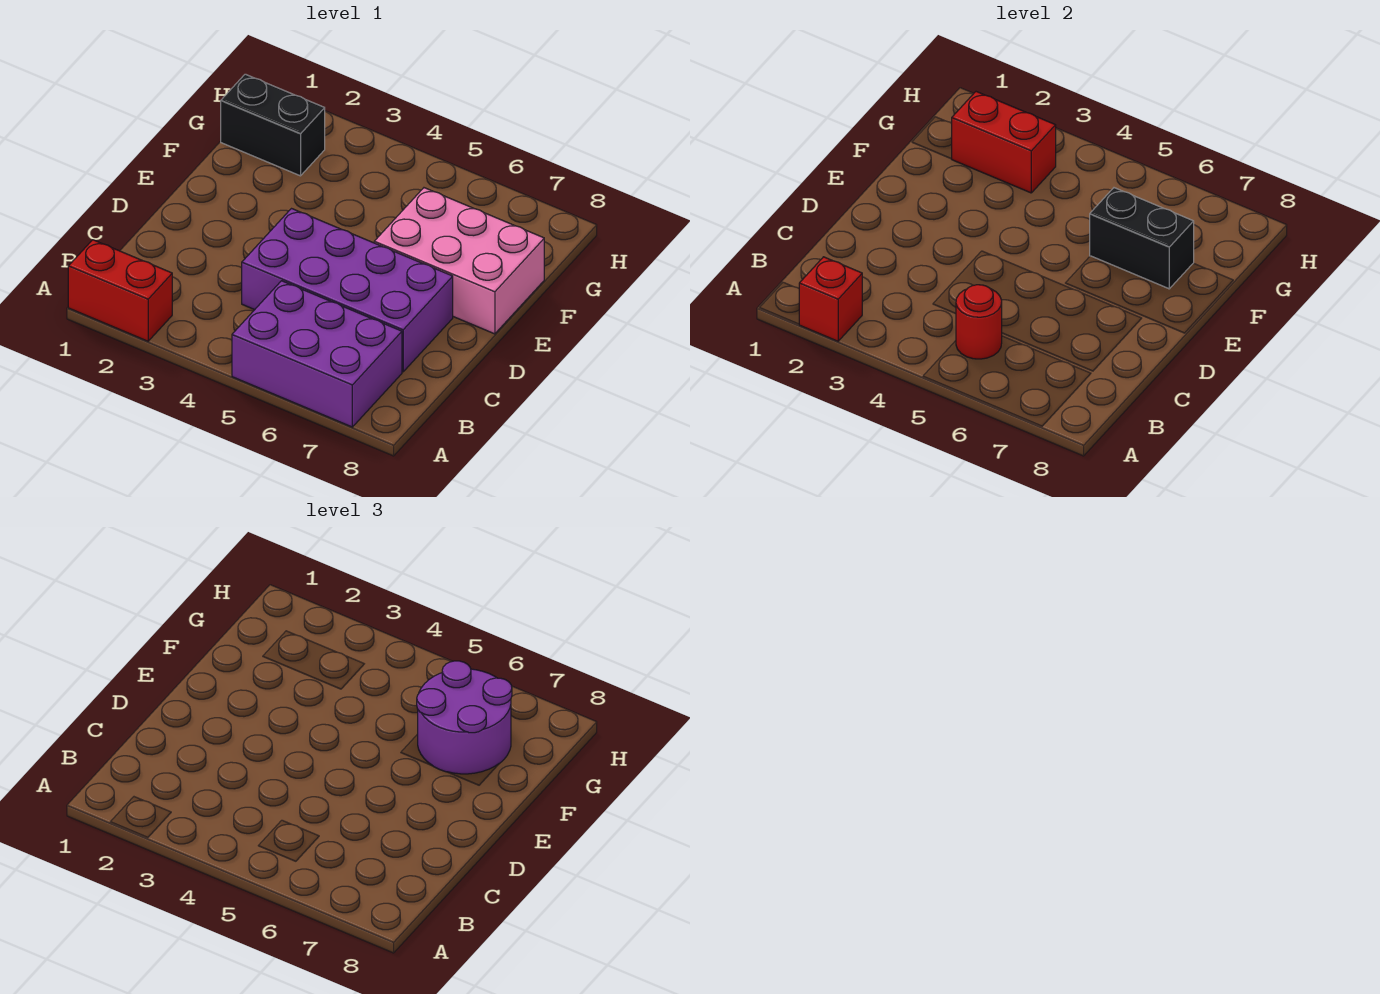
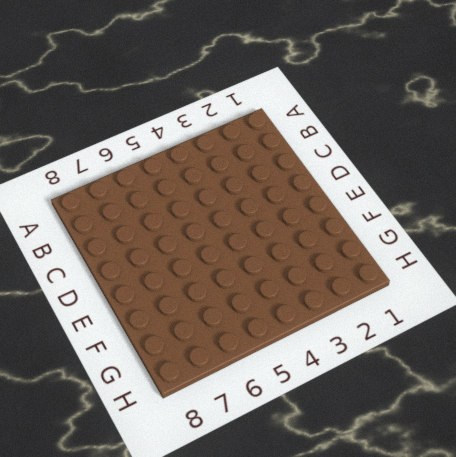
none -> red 1x2 brick [68,240,172,341]
none -> purple 2x3 brick [232,281,402,427]

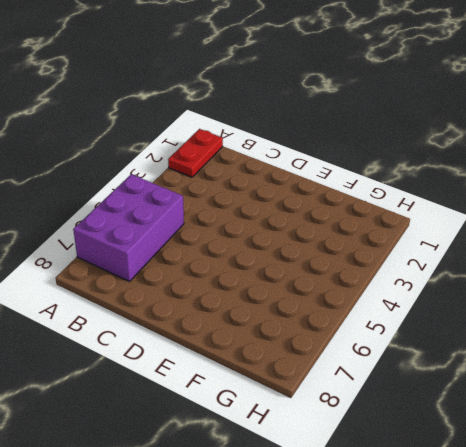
red 1x2 plate [168,129,223,177] -> red 1x2 brick [68,240,172,341]
none -> purple 2x4 brick [242,209,453,372]
none -> pink 2x3 brick [374,188,544,334]

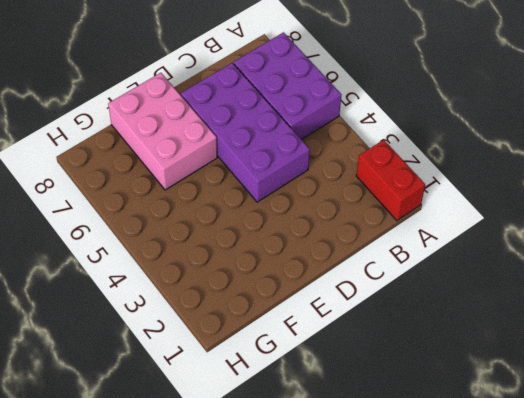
none -> black 1x2 brick [221,74,325,176]
none -> red 1x1 brick [799,257,862,341]

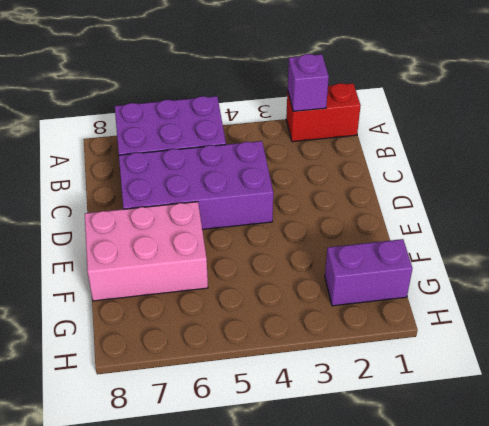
purple 1x1 brick [288,54,329,111] -> red 1x1 brick [799,257,862,341]
purple 1x2 brick [325,239,412,306] -> black 1x2 brick [221,74,325,176]
none -> red 1x1 round brick [956,285,1002,359]
none -> black 1x2 brick [1090,188,1194,289]

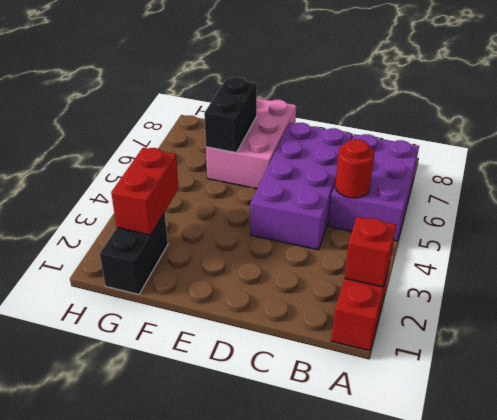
none -> purple 2x2 round brick [417,661,512,774]

